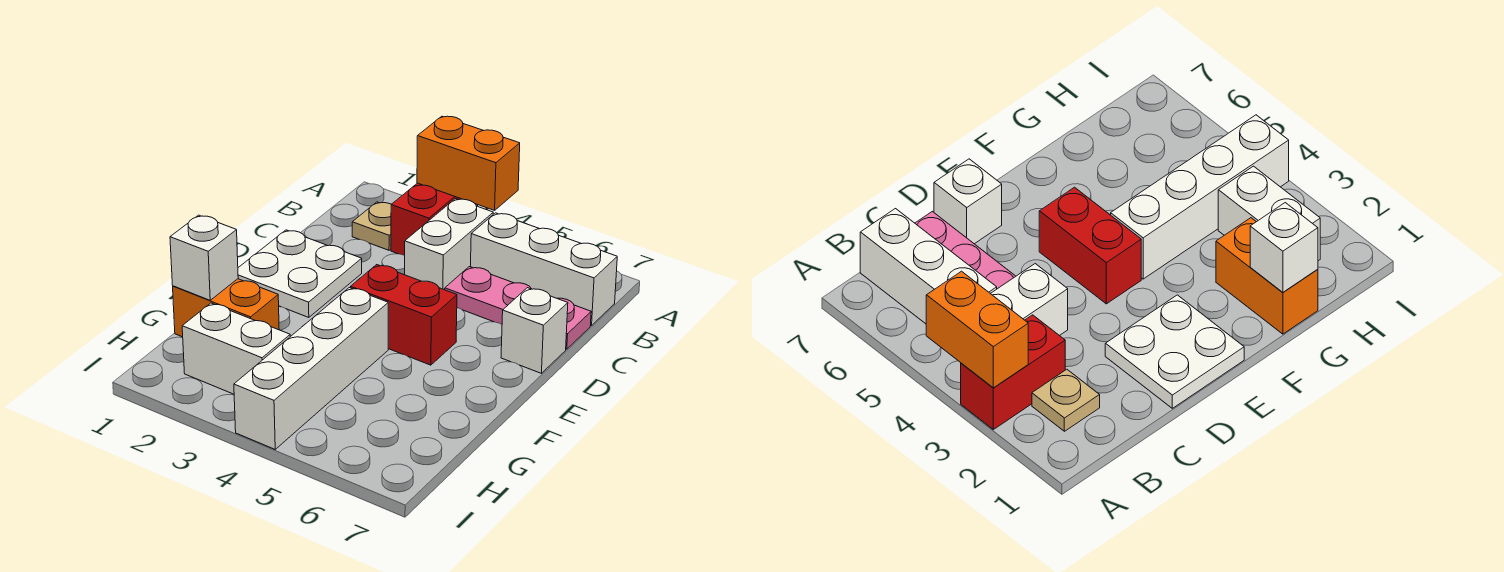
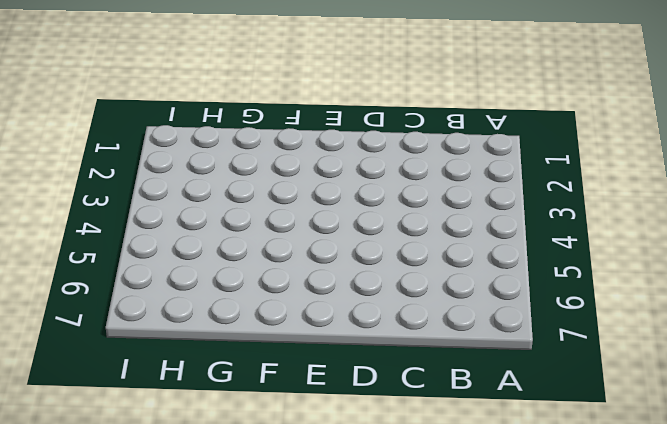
none -> red 1x2 brick [391,183,478,256]
none -> tan 1x1 plate [352,202,391,250]
none -> white 1x2 brick [405,199,493,290]

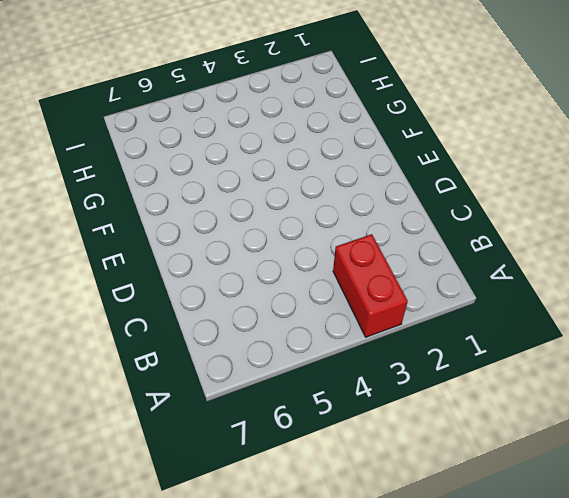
none -> tan 1x1 plate [352,202,391,250]
none -> white 1x2 brick [405,199,493,290]
none -> white 1x3 brick [471,213,617,326]

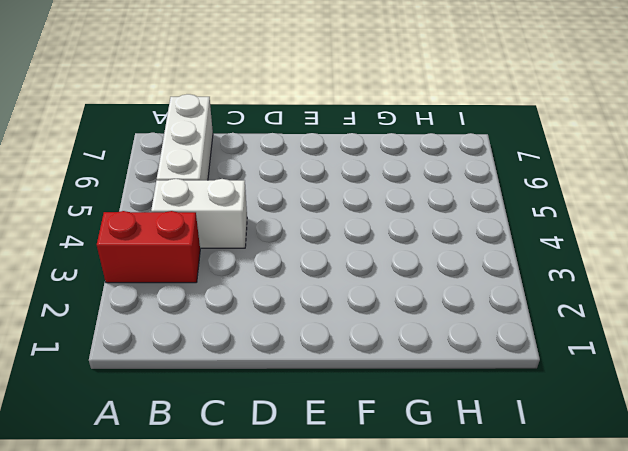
none -> tan 1x1 plate [352,202,391,250]
none -> pink 1x3 plate [445,267,591,349]
none -> white 2x2 plate [238,230,362,318]

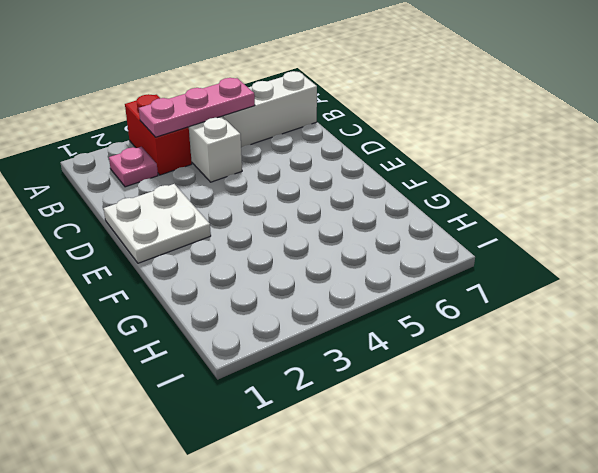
pink 1x1 plate [109,147,158,187] -> tan 1x1 plate [352,202,391,250]
pink 1x3 plate [139,78,255,137] -> pink 1x3 plate moved to [445,267,591,349]
none -> white 1x1 brick [501,288,568,373]
none -> red 1x2 brick [351,265,457,365]
none -> white 1x4 brick [234,288,388,449]

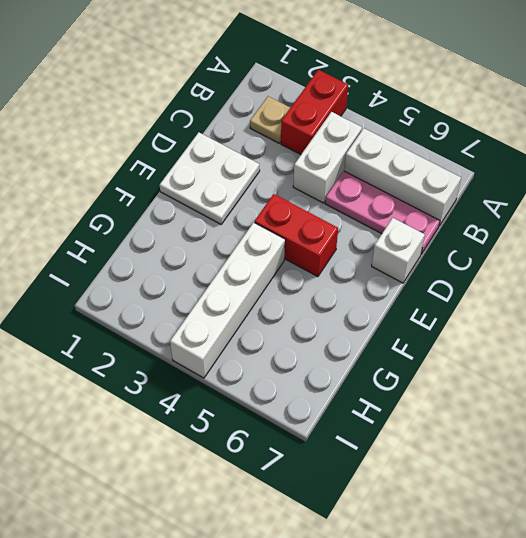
none -> orange 1x2 brick [173,279,279,337]
none -> white 1x2 brick [182,303,290,394]
none -> orange 1x2 brick [417,116,520,210]

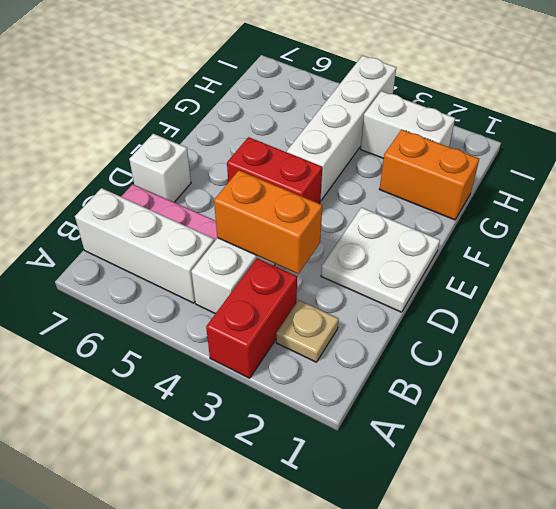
orange 1x2 brick [214,170,322,274] -> orange 1x2 brick moved to [417,116,520,210]
none -> white 1x1 brick [170,215,238,300]

